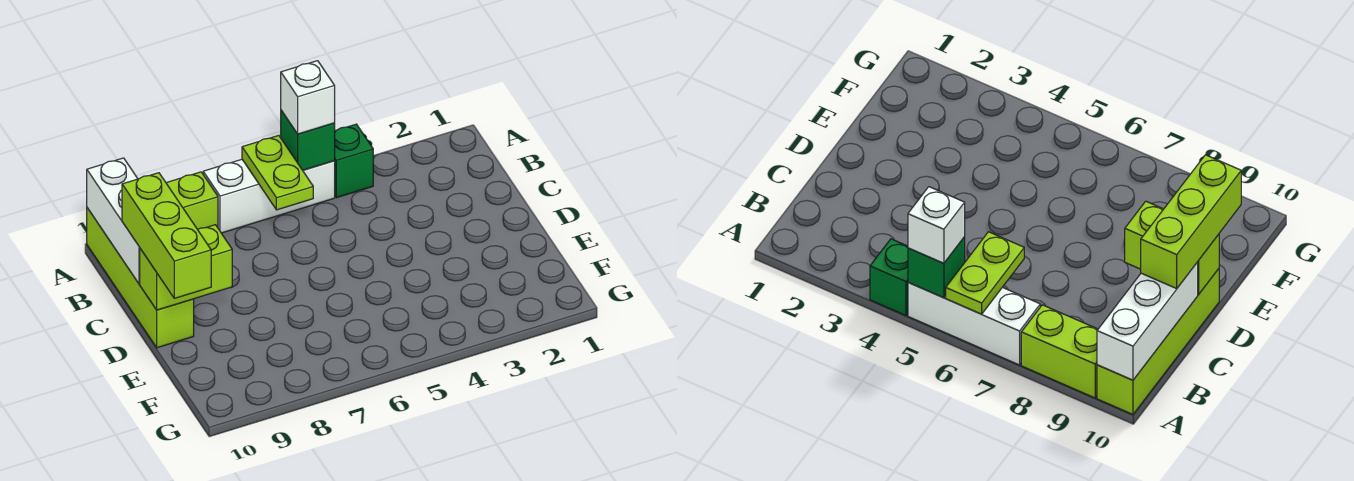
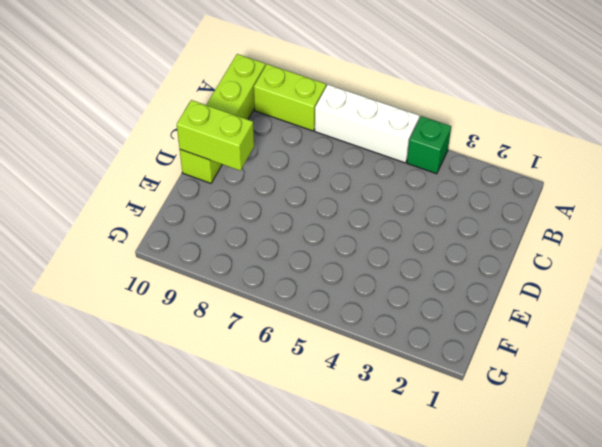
none -> green 1x1 brick [281,110,335,170]
none -> lime 1x2 plate [242,135,313,210]

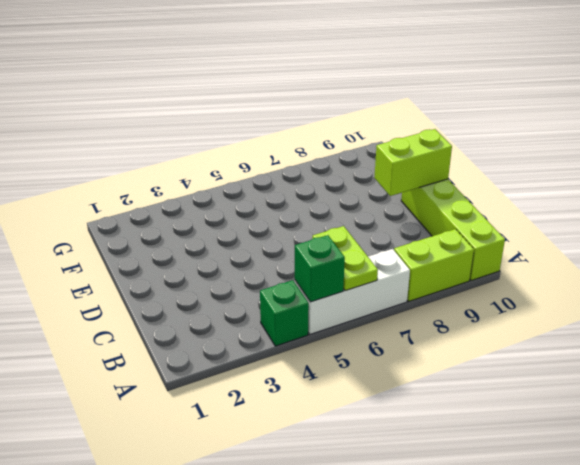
none -> white 1x3 brick [87,158,140,284]
none -> white 1x1 brick [281,61,335,134]

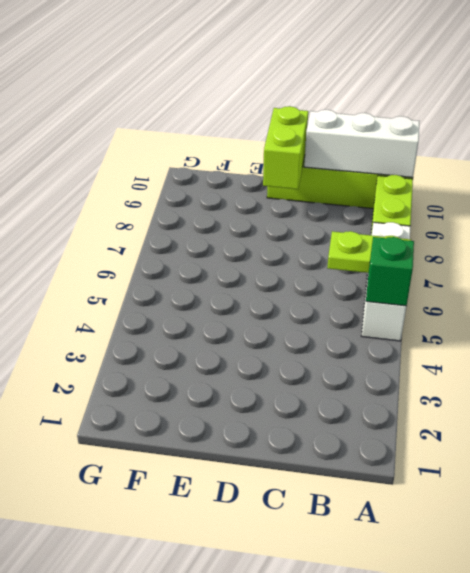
none -> green 1x1 brick [335,124,373,198]
none -> white 1x1 brick [281,61,335,134]

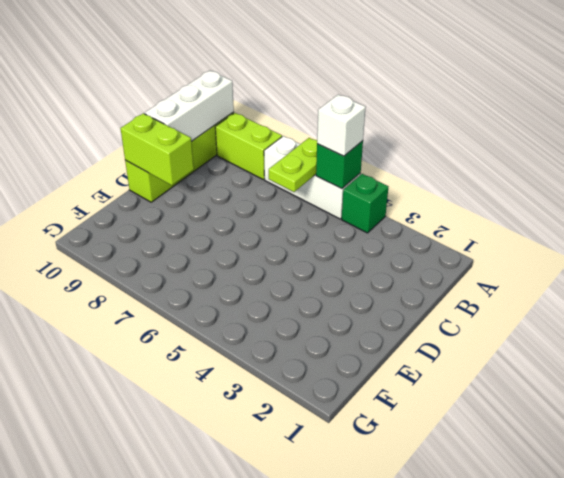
none -> lime 1x3 brick [122,173,211,298]

